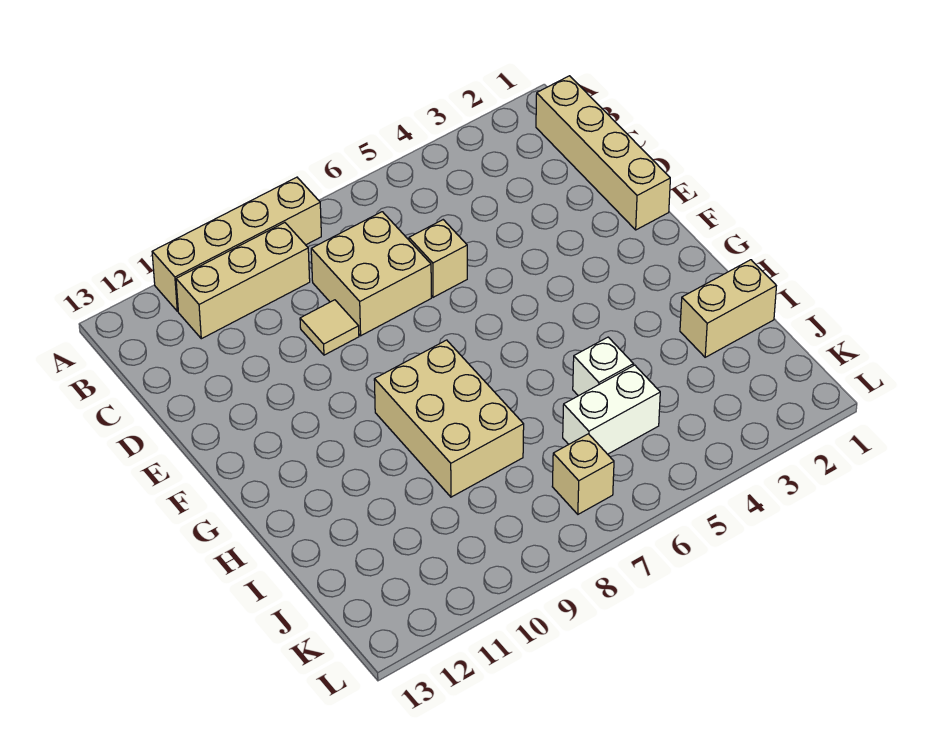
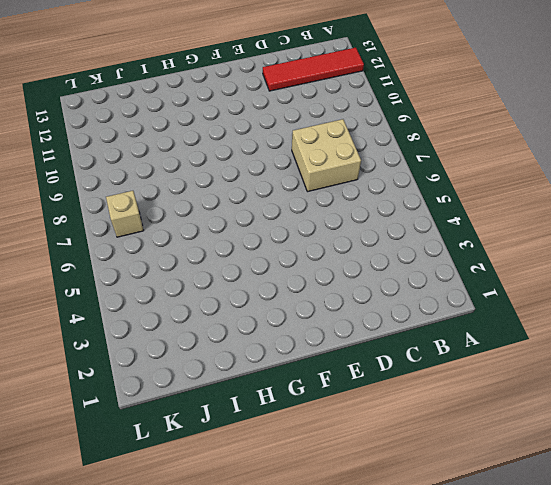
red 1x4 tile [263,48,364,91] -> none
none -> tan 1x4 brick [152,177,321,311]
none -> tan 1x4 brick [536,76,670,230]

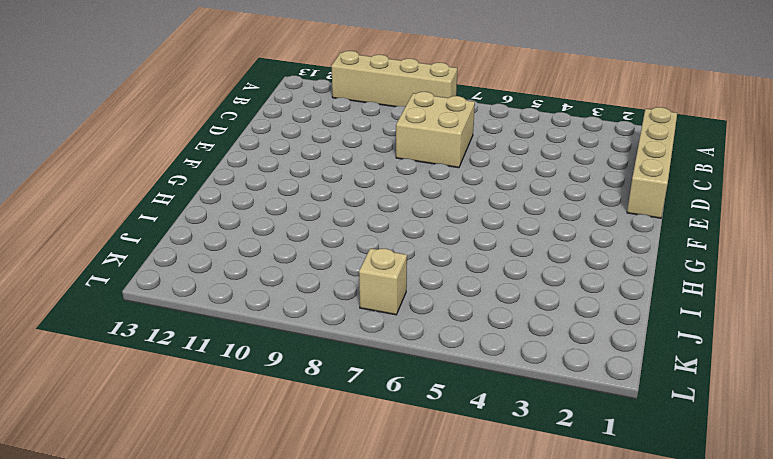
none -> tan 1x3 brick [176,223,310,339]
none -> tan 1x1 brick [409,220,467,297]

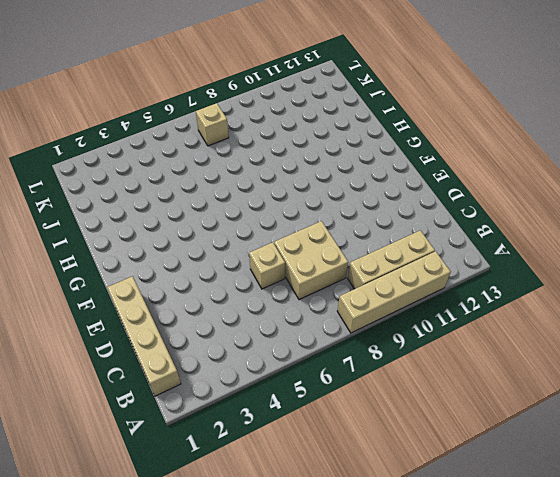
none -> tan 1x1 tile [300,300,359,355]
none -> tan 2x3 brick [374,340,524,497]

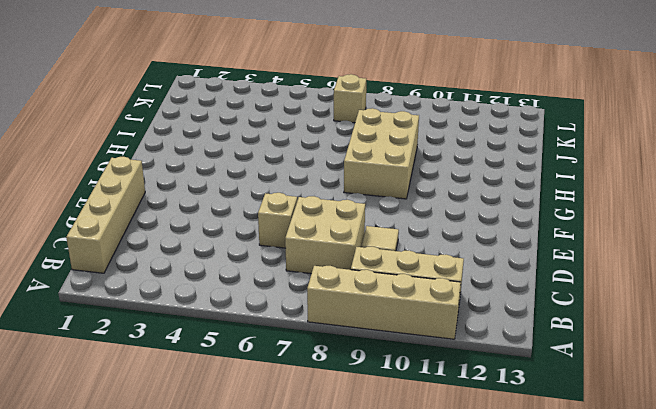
none -> tan 1x2 brick [680,260,776,357]
none -> white 1x1 brick [573,337,633,396]

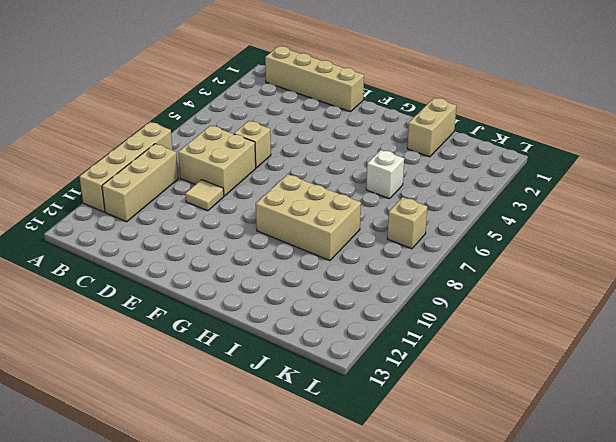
none -> white 1x2 brick [563,365,660,454]

